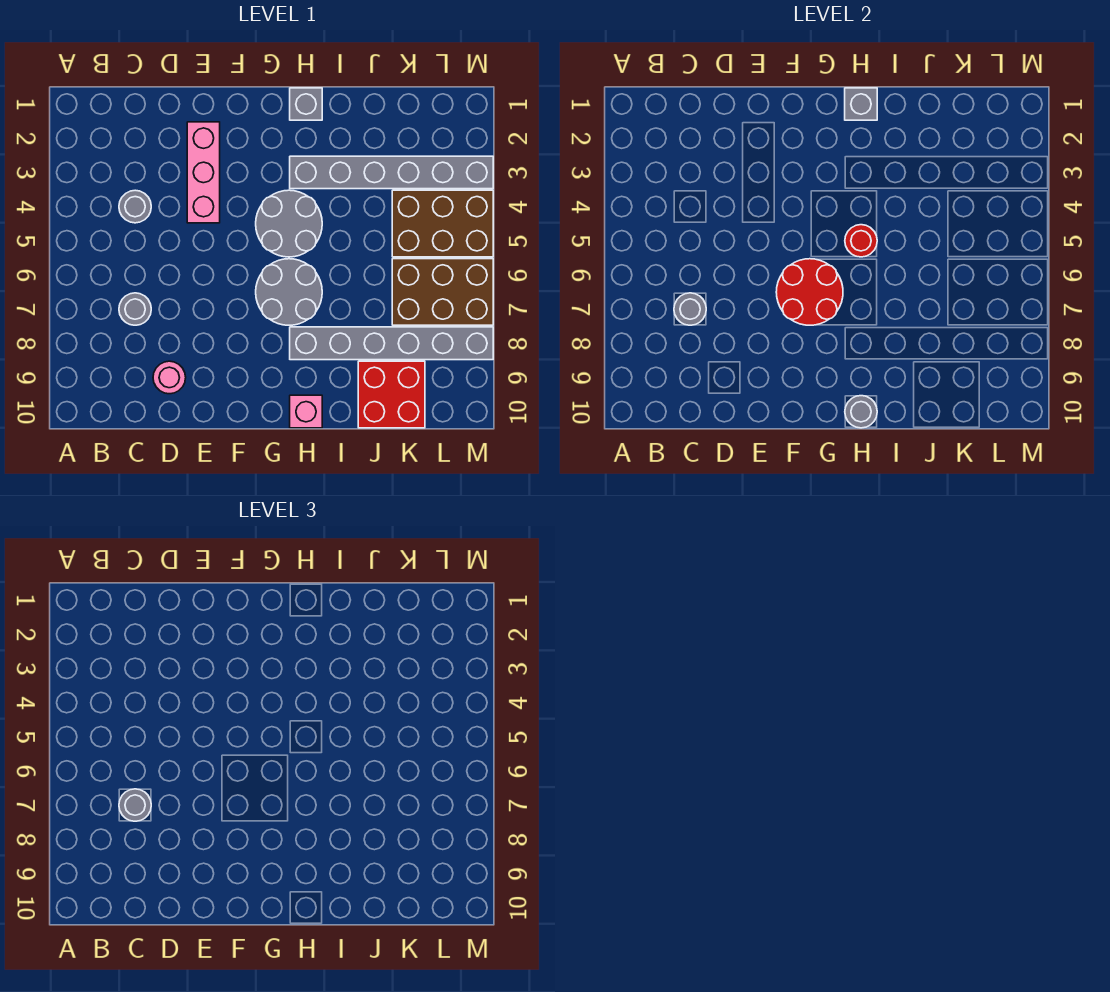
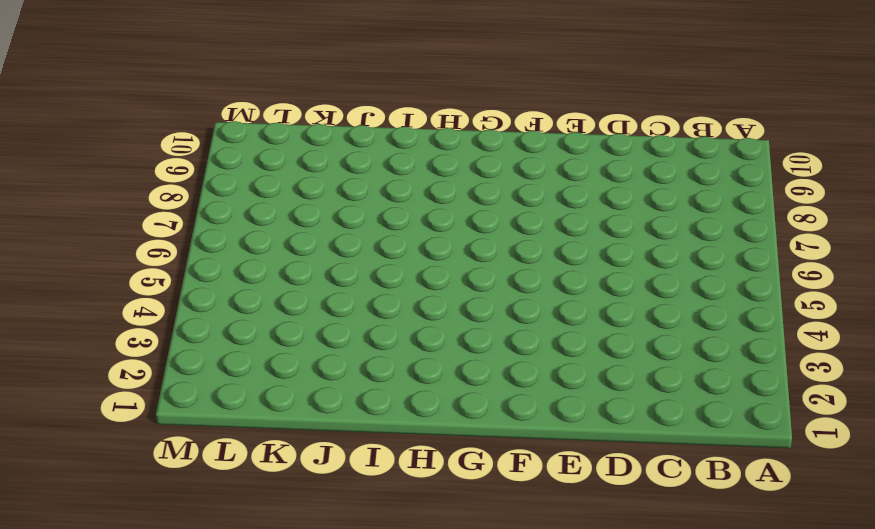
none -> grey 1x1 round brick [119,190,151,223]
none -> grey 1x1 round brick [119,293,151,325]
none -> pink 1x1 round brick [153,361,186,394]

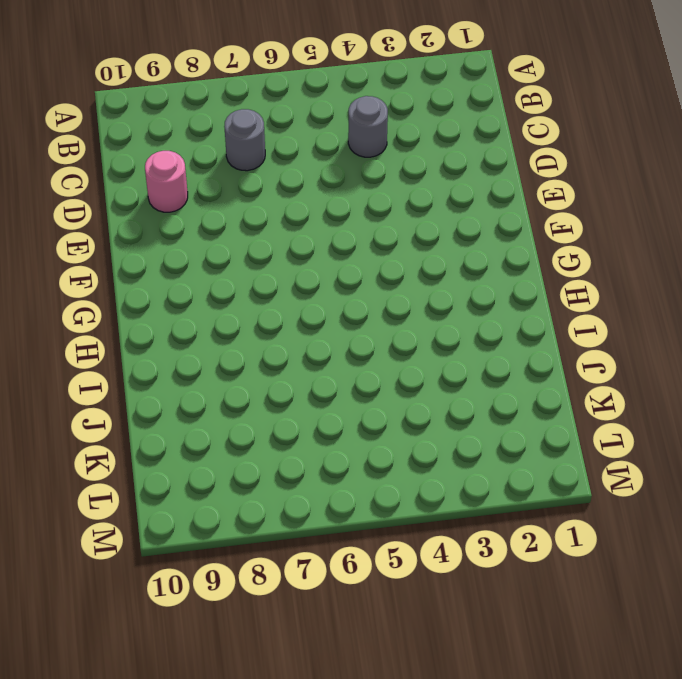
none -> pink 1x3 brick [187,122,220,223]
none -> grey 2x2 round brick [256,190,322,257]
none -> grey 2x2 round brick [256,259,322,325]

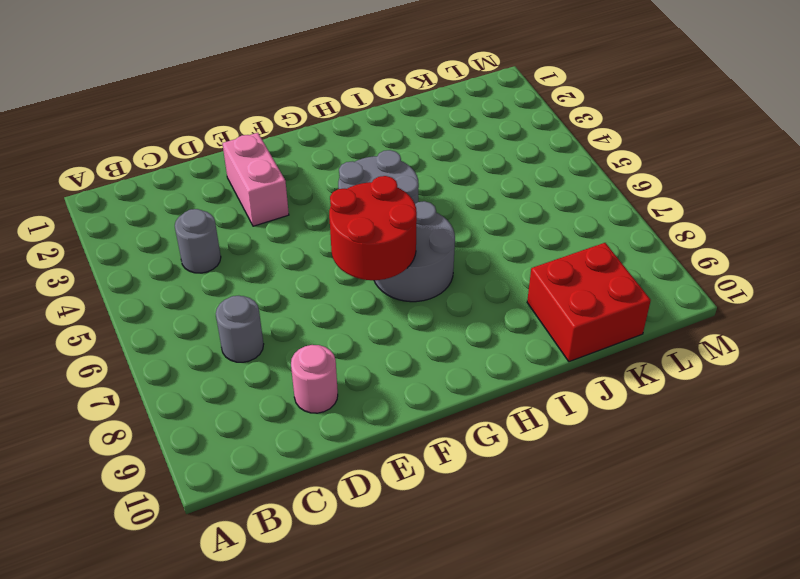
pink 1x2 brick [222,133,289,226] -> pink 1x3 brick [187,122,220,223]
none -> grey 1x1 brick [290,88,322,120]
none -> grey 1x6 brick [290,156,493,189]
none -> grey 1x6 brick [290,327,493,360]

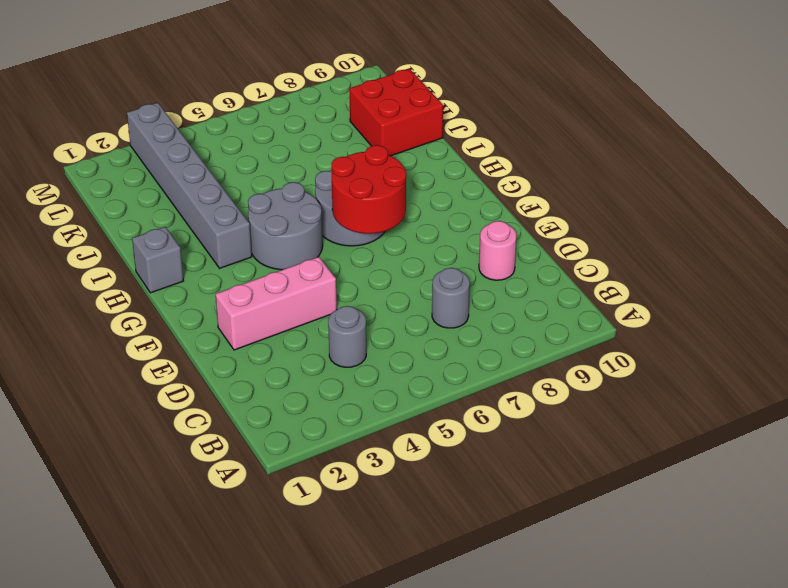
none -> grey 1x6 brick [290,327,493,360]
none -> pink 1x1 brick [290,395,322,428]
none -> brown 2x3 brick [392,190,493,257]

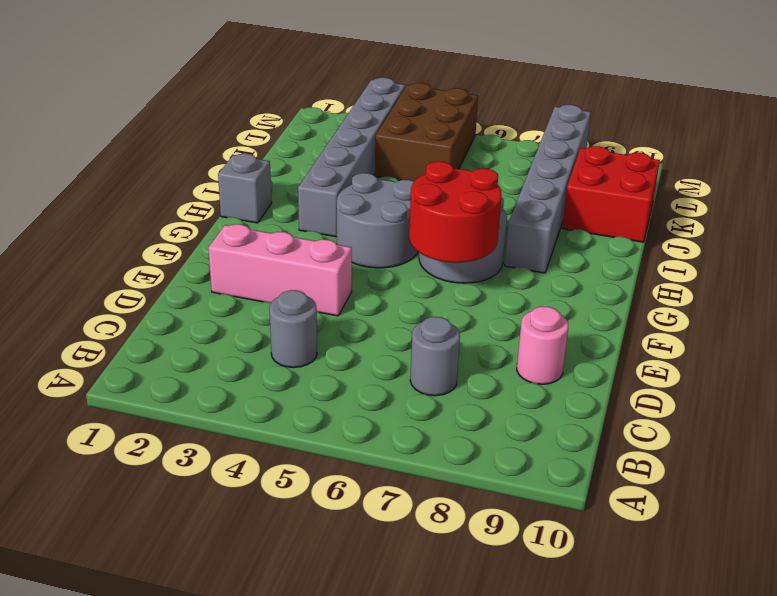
none -> pink 1x1 brick [290,395,322,428]
none -> brown 2x3 brick [392,259,493,325]
none -> grey 1x1 round brick [674,293,706,325]

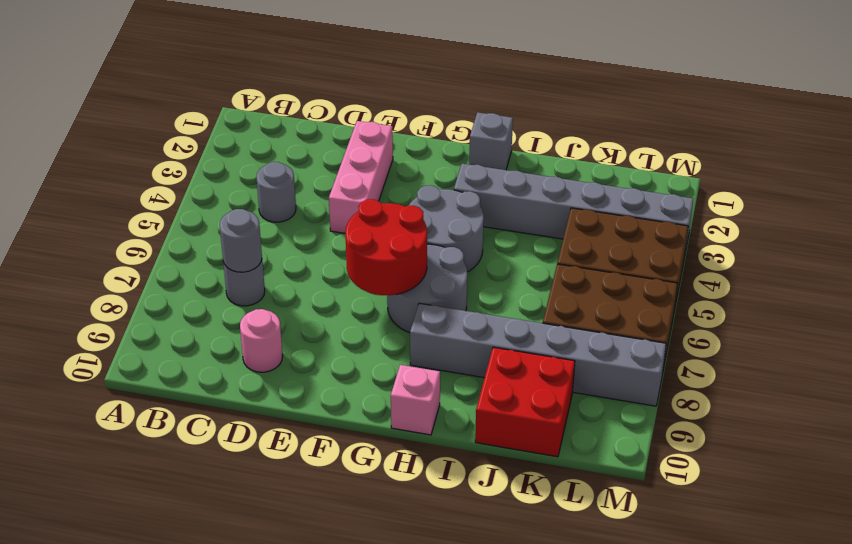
none -> grey 1x1 brick [845,88,877,120]
none -> red 1x1 round brick [845,225,877,257]
none -> grey 1x1 round brick [845,396,877,428]

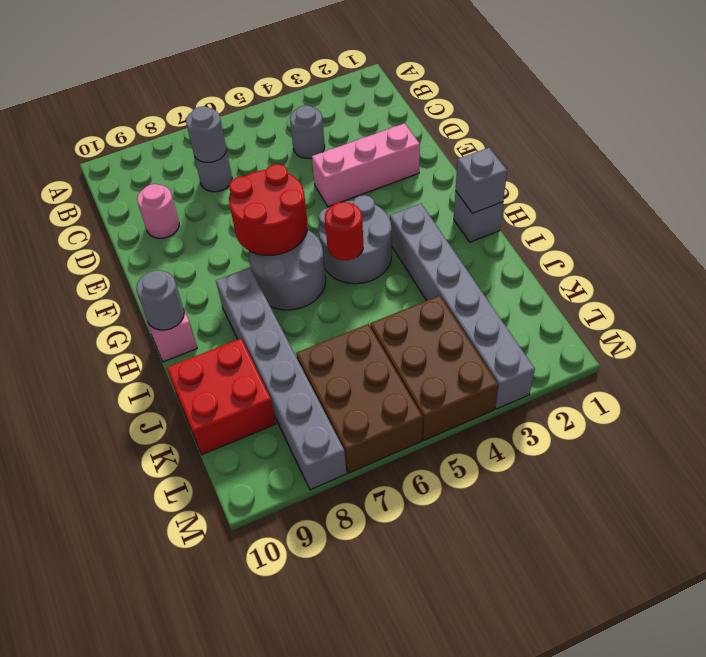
none -> grey 1x1 round brick [119,789,151,821]

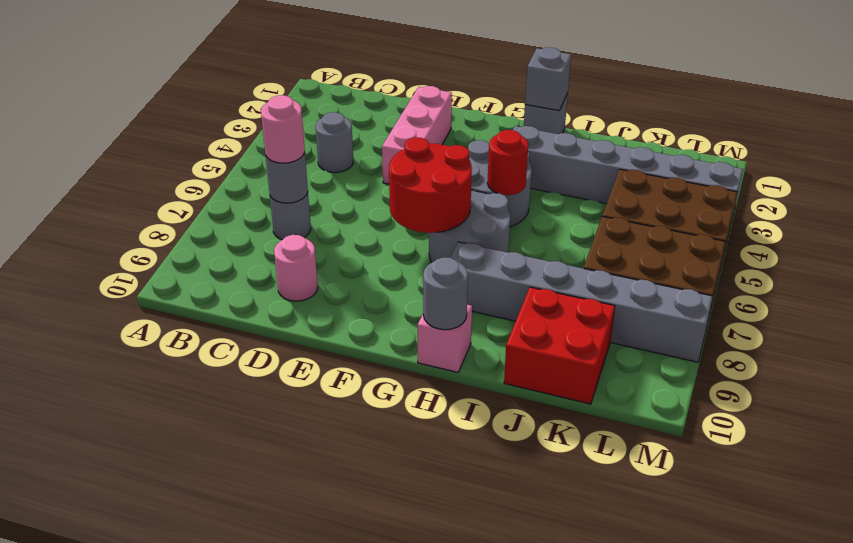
pink 1x1 round brick [261,95,305,163] -> grey 1x1 round brick [119,789,151,821]

